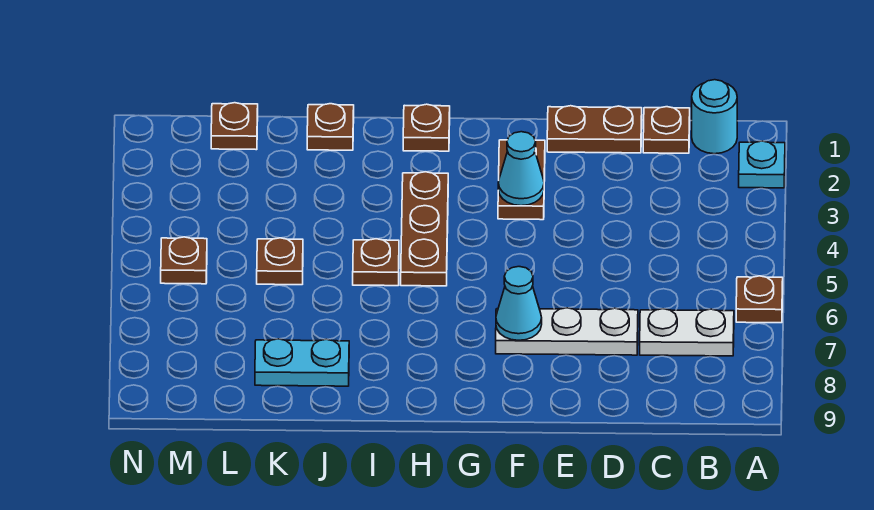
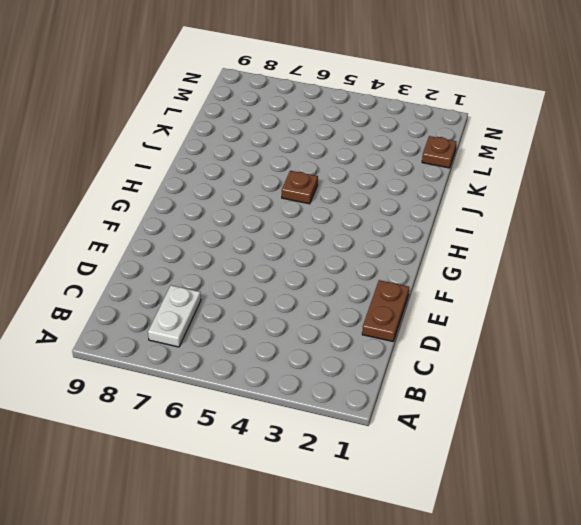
none -> cyan 1x1 plate [739,141,785,188]
none -> brown 1x1 plate [736,276,783,323]
none -> cyan 1x1 round brick [692,80,737,154]

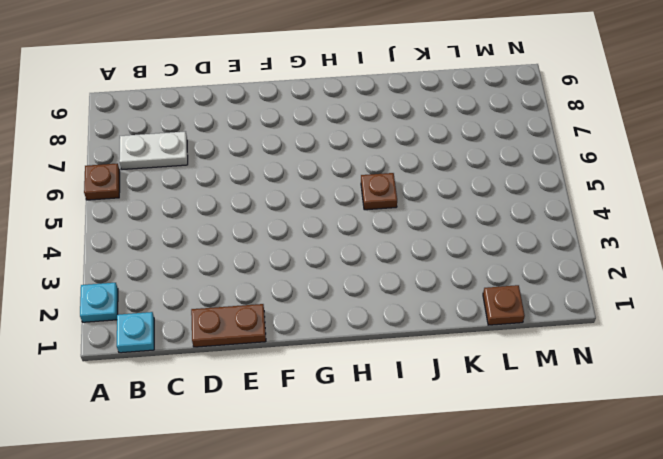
cyan 1x1 plate [117,312,154,353] -> cyan 1x1 round brick [692,80,737,154]
none -> brown 1x1 plate [643,107,690,153]
none -> white 1x3 plate [496,308,638,355]
none -> brown 1x2 plate [498,140,545,220]

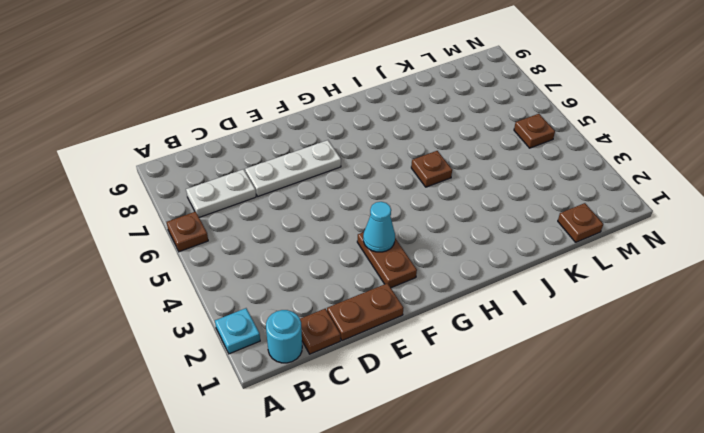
none -> brown 1x1 plate [403,104,450,151]
none -> brown 1x3 plate [401,172,448,286]
none -> brown 1x1 plate [307,104,354,150]

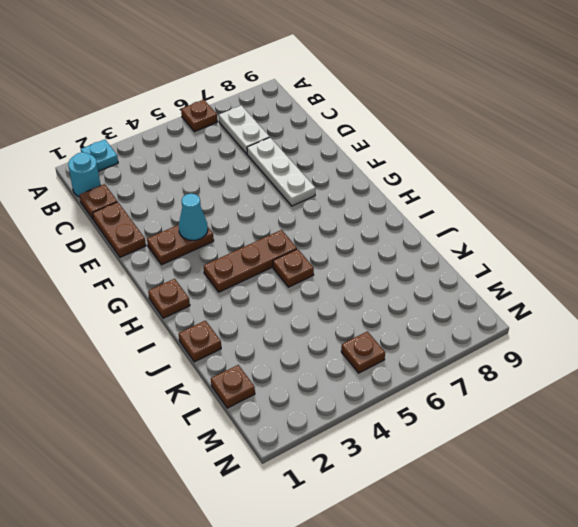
none -> cyan 1x2 plate [255,339,349,386]
none -> brown 1x1 plate [257,238,303,285]
none -> cyan 1x1 cone [496,267,542,340]

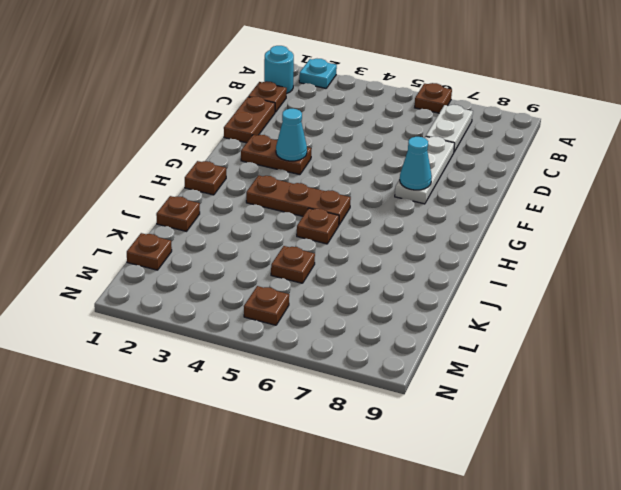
none -> cyan 1x2 plate [255,339,349,386]

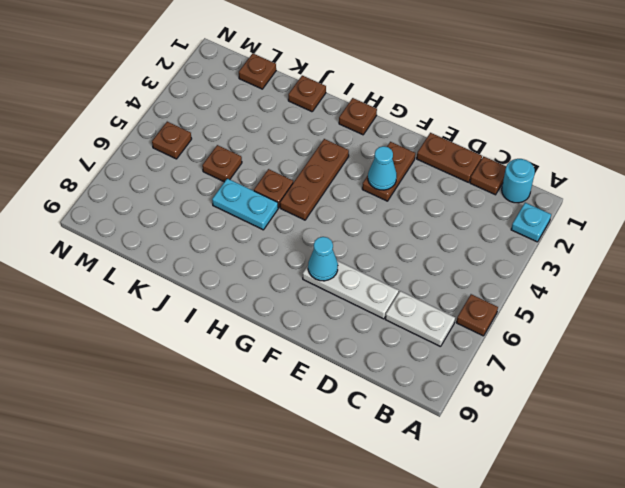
cyan 1x2 plate [212,178,278,230] -> cyan 1x2 plate moved to [255,339,349,386]

